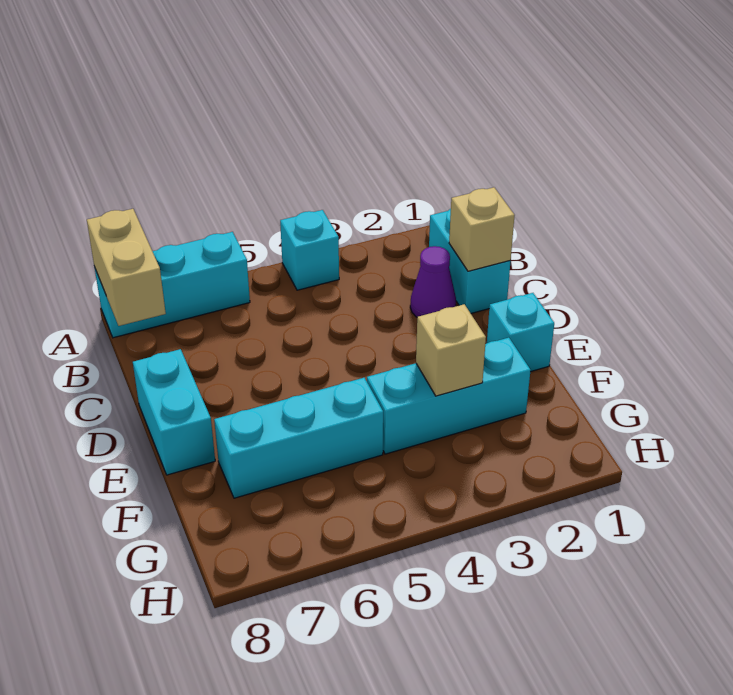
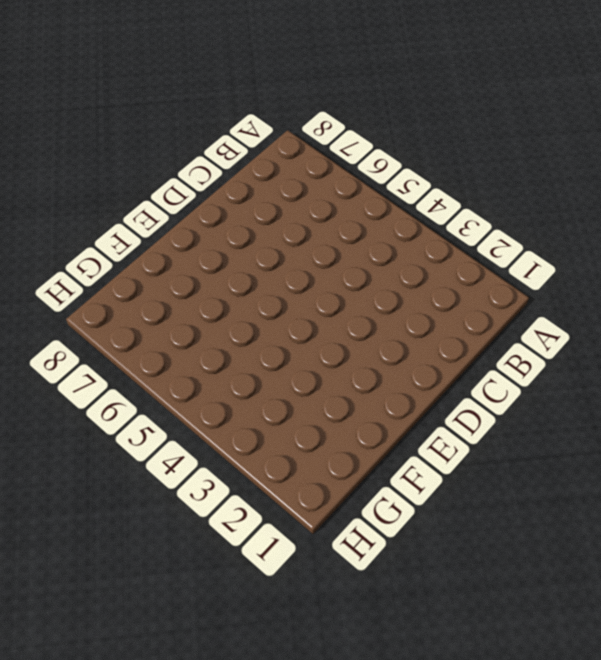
none -> cyan 1x1 brick [280,210,339,290]
none -> cyan 1x3 brick [94,232,250,338]

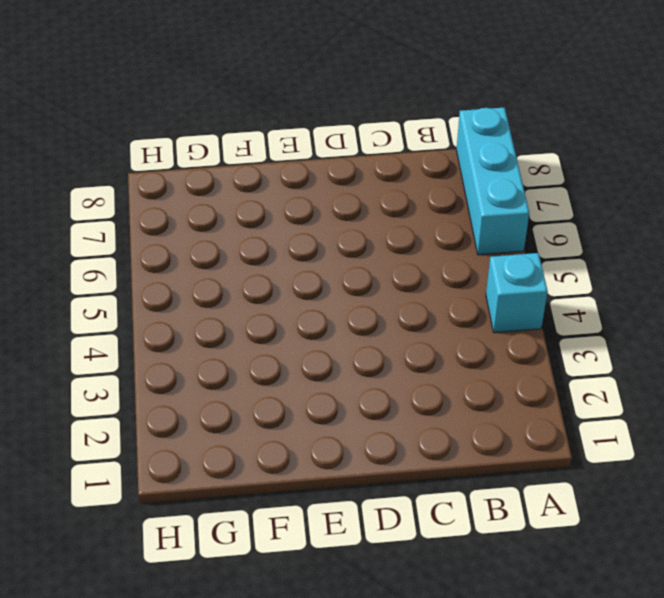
none -> cyan 1x2 brick [429,209,511,313]
none -> purple 1x1 cone [410,246,456,317]

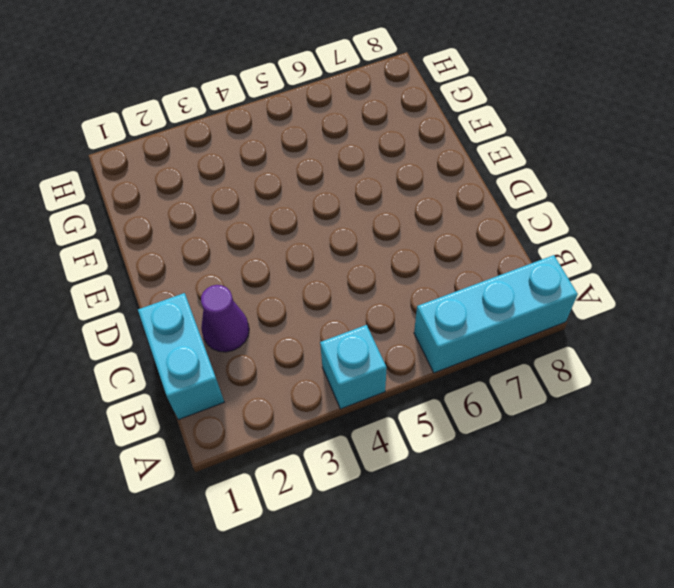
none -> cyan 1x2 brick [133,349,215,475]
none -> cyan 1x1 brick [487,293,554,372]

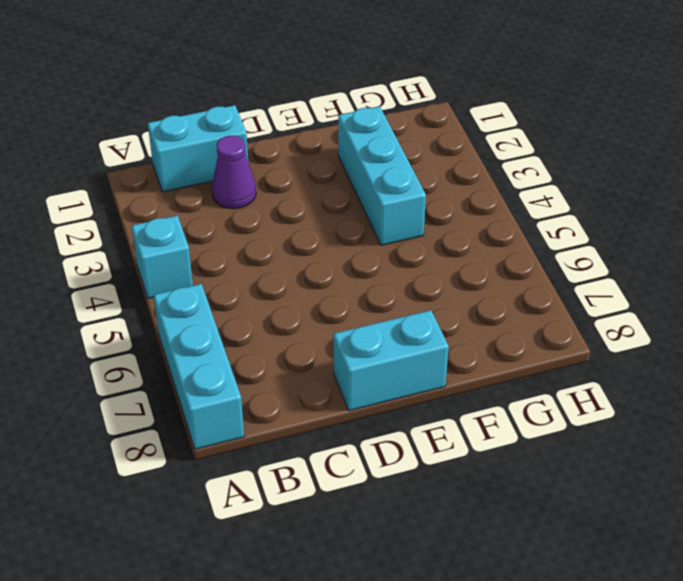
none -> cyan 1x1 brick [487,293,554,372]
none -> cyan 1x3 brick [214,378,383,498]

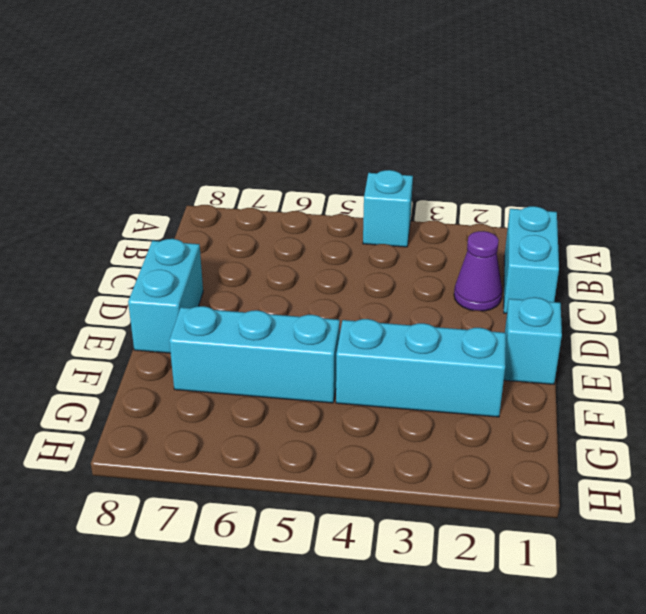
none -> cyan 1x3 brick [94,232,250,338]
none -> tan 1x2 brick [87,209,166,326]

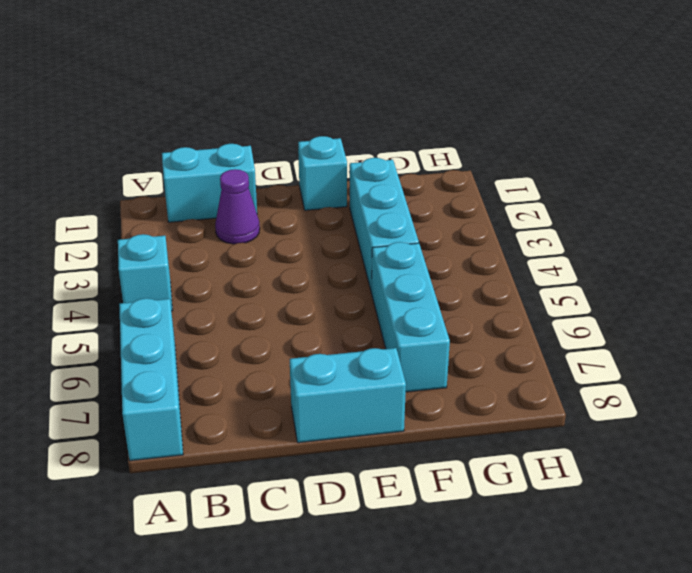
none -> tan 1x2 brick [87,209,166,326]
none -> tan 1x1 brick [449,187,515,271]

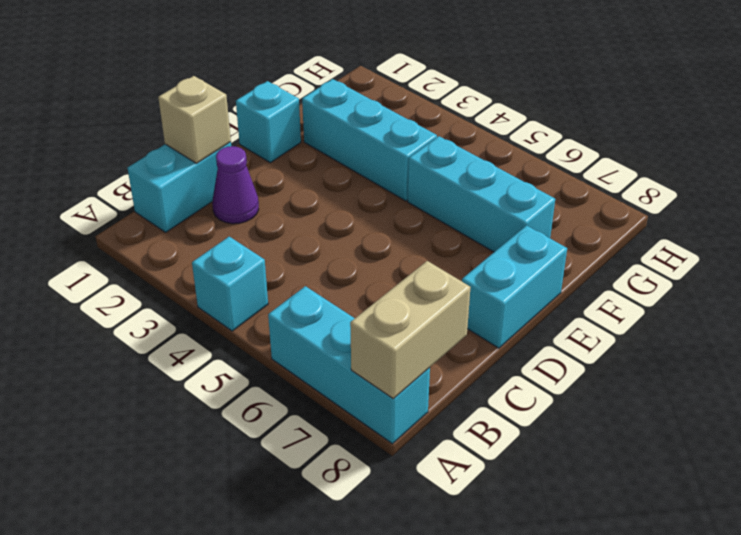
none -> tan 1x1 brick [416,304,486,396]

